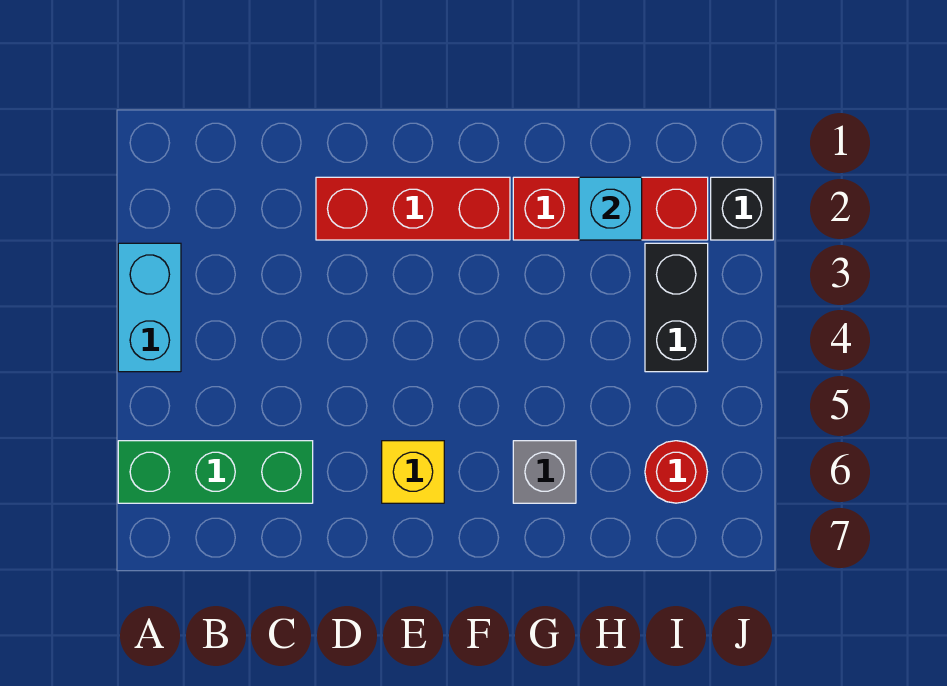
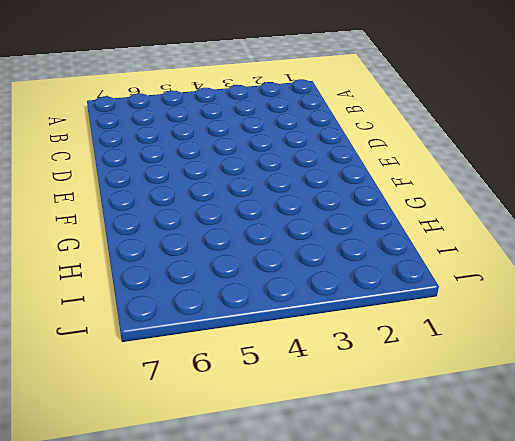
none -> cyan 1x2 brick [118,243,181,372]
none -> green 1x3 brick [118,441,313,503]

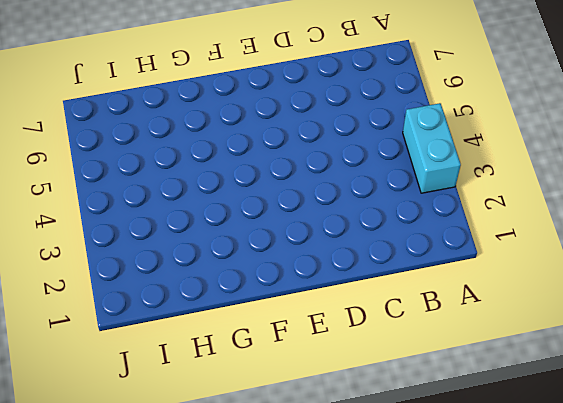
none -> green 1x3 brick [118,441,313,503]
none -> red 1x3 brick [316,177,510,240]

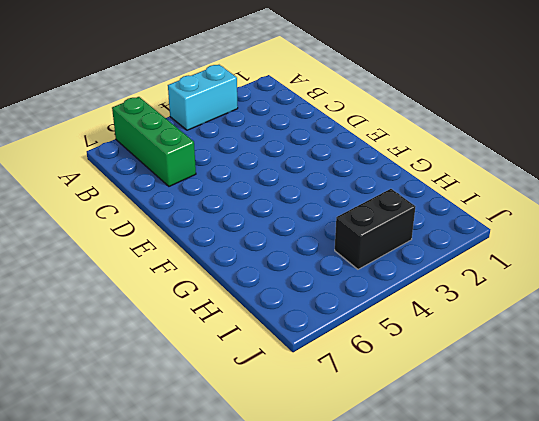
none -> red 1x3 brick [316,177,510,240]
none -> yellow 1x1 brick [382,441,444,503]

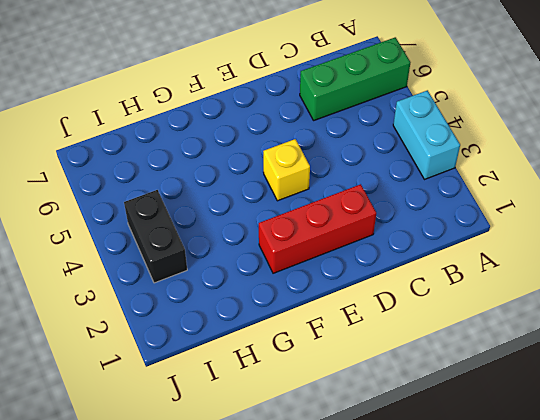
yellow 1x1 brick [263,139,310,201] -> yellow 1x1 brick moved to [382,441,444,503]
none -> red 1x3 brick [513,177,708,240]
none -> grey 1x1 brick [513,441,576,503]

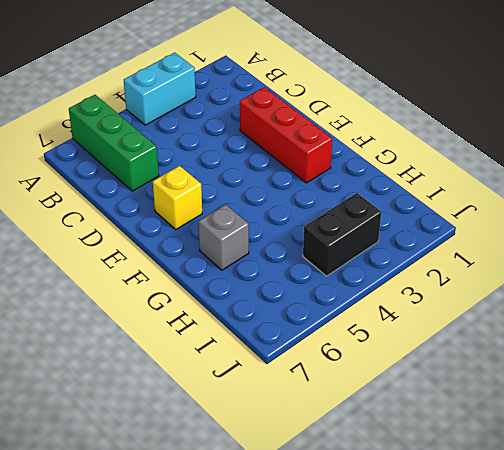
none -> red 1x3 brick [513,177,708,240]
none -> red 1x1 round brick [645,441,707,503]

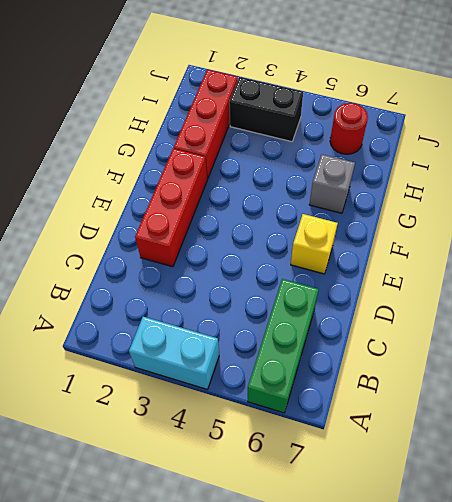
none -> black 1x1 brick [711,177,773,240]
none -> cyan 1x1 brick [579,177,642,240]

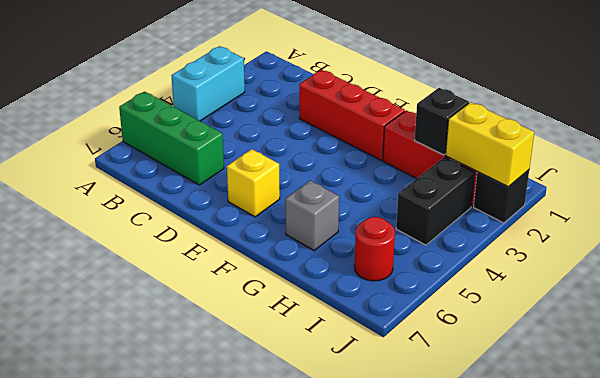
black 1x1 brick [415,88,469,155] -> cyan 1x1 brick [579,177,642,240]
yellow 1x2 brick [446,102,534,187] -> none

